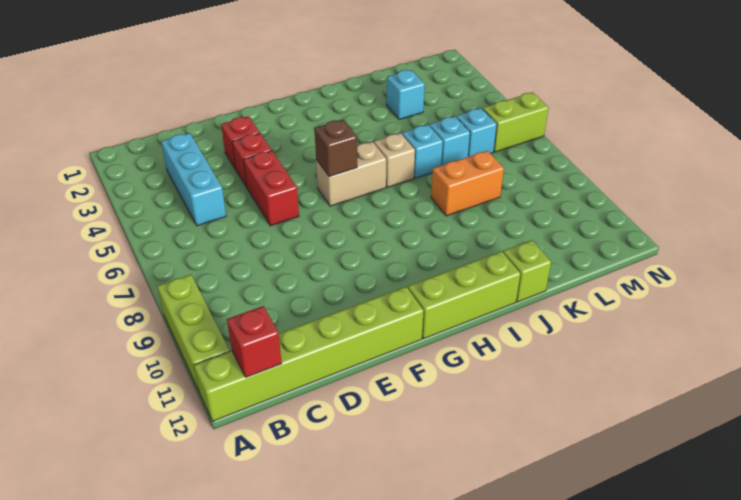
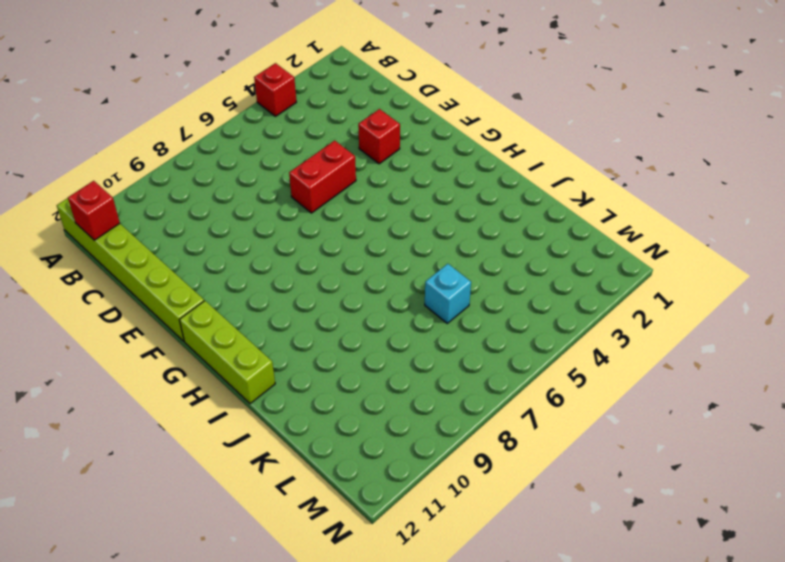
red 1x1 brick [254,63,296,116] -> red 1x1 brick moved to [232,133,272,187]
none -> lime 1x3 brick [157,275,230,391]
none -> cyan 1x3 brick [161,133,226,226]
none -> tan 1x2 brick [316,142,386,206]

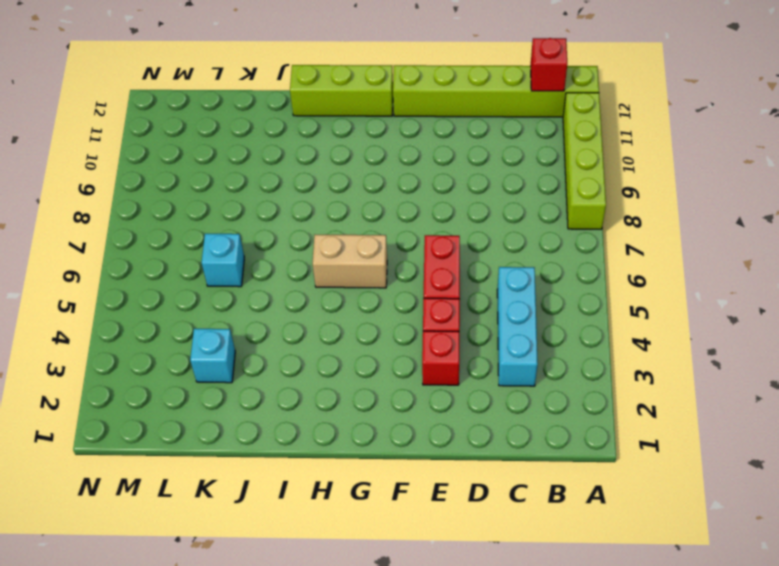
lime 1x4 brick [563,93,606,229] -> lime 1x3 brick [157,275,230,391]
none -> tan 1x1 brick [374,133,415,187]
none -> cyan 1x1 brick [402,125,443,178]
none -> orange 1x2 brick [431,151,504,216]

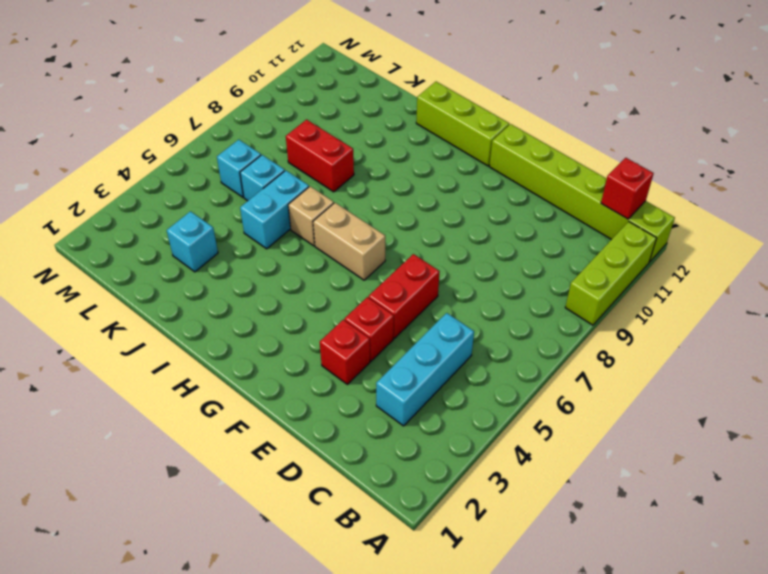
cyan 1x2 brick [240,170,309,249] -> cyan 1x1 brick [402,125,443,178]
red 1x2 brick [286,120,354,192] -> orange 1x2 brick [431,151,504,216]
none -> lime 1x1 brick [503,240,551,302]
none -> lime 1x2 brick [483,92,549,152]
none -> brown 1x1 brick [314,119,357,177]

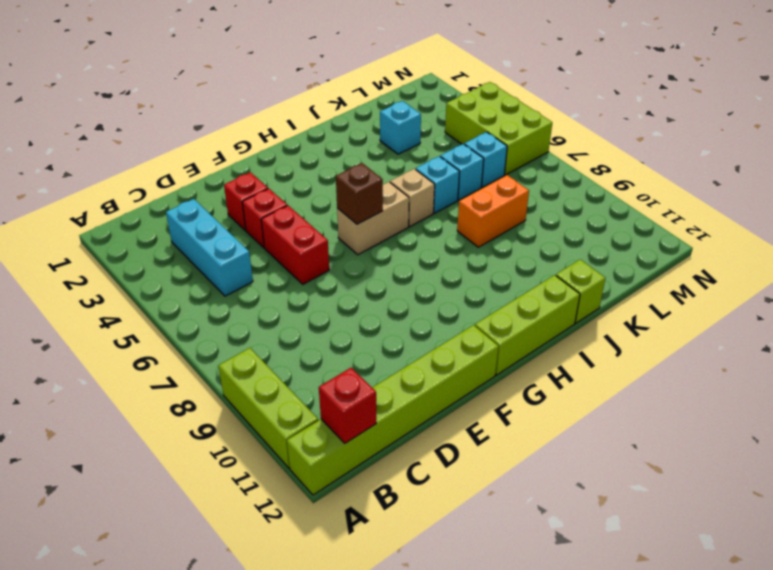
lime 2x3 brick [445,82,552,175] -> lime 1x2 brick [483,92,549,152]

